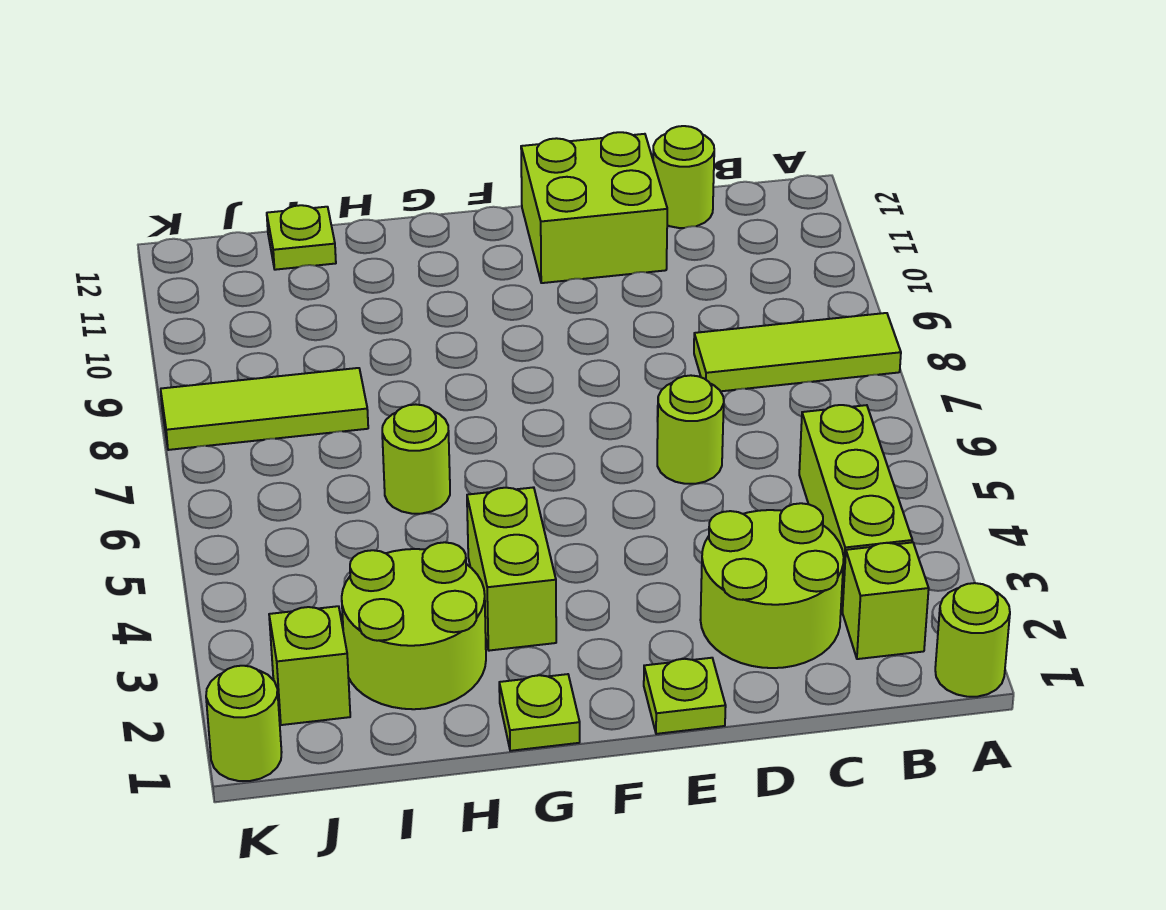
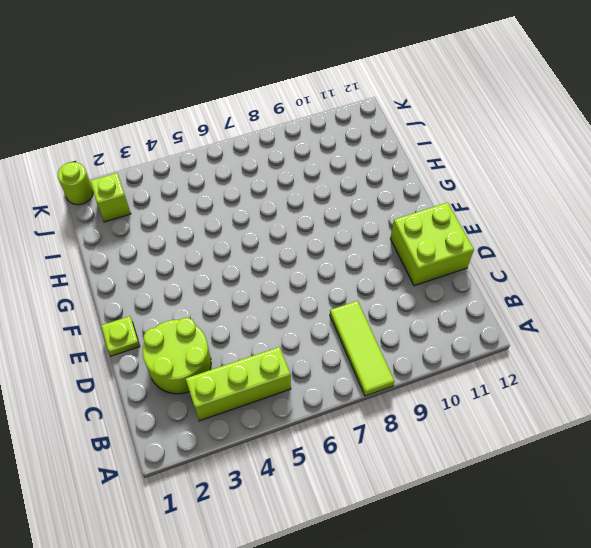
none -> lime 1x1 round brick [935,583,1010,697]
none -> lime 1x1 brick [842,542,929,659]
none -> lime 1x1 round brick [653,126,714,228]

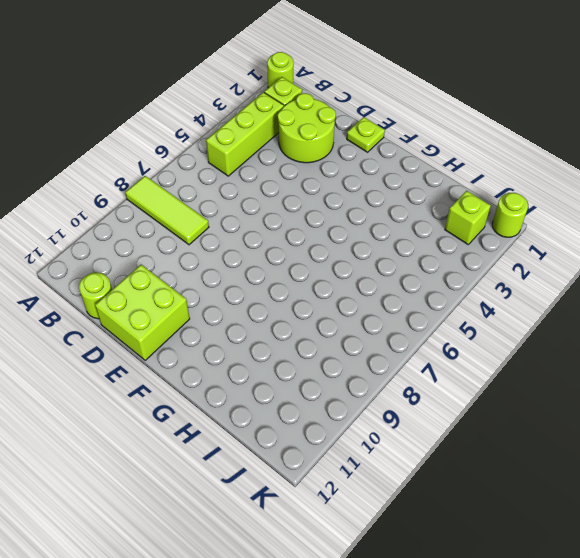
none -> lime 1x1 round brick [657,375,724,484]
none -> lime 1x1 plate [499,674,580,751]
none -> lime 1x2 brick [467,487,556,651]

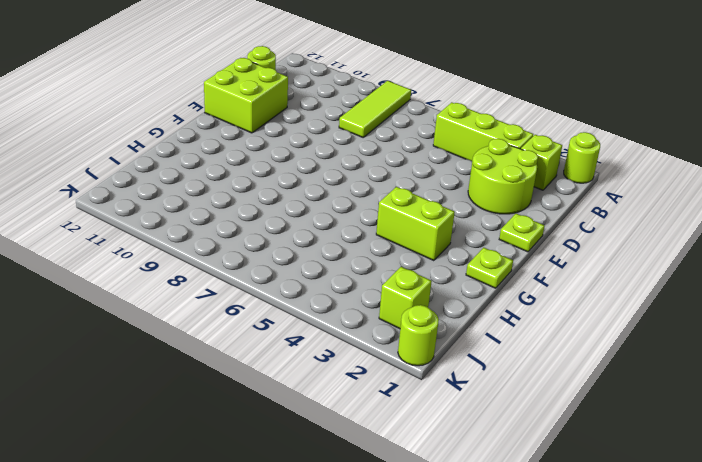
none -> lime 1x1 round brick [657,375,724,484]
none -> lime 2x2 round brick [342,542,486,709]
none -> lime 1x1 round brick [382,404,450,514]

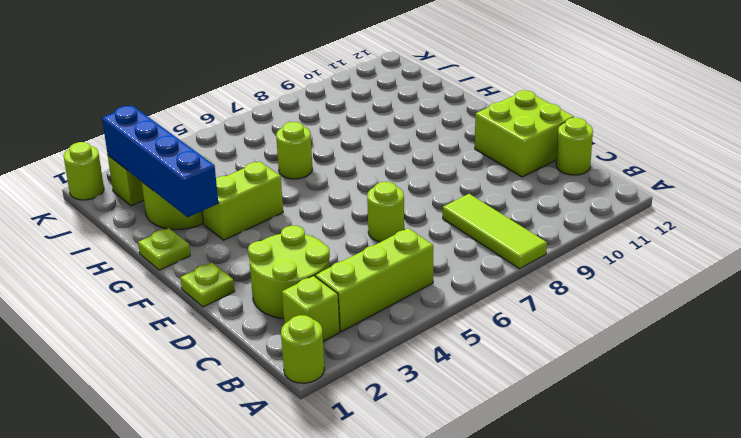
blue 1x4 brick [102,106,218,217] -> none
none -> lime 1x3 tile [161,368,368,450]
none -> lime 1x1 plate [267,205,336,270]

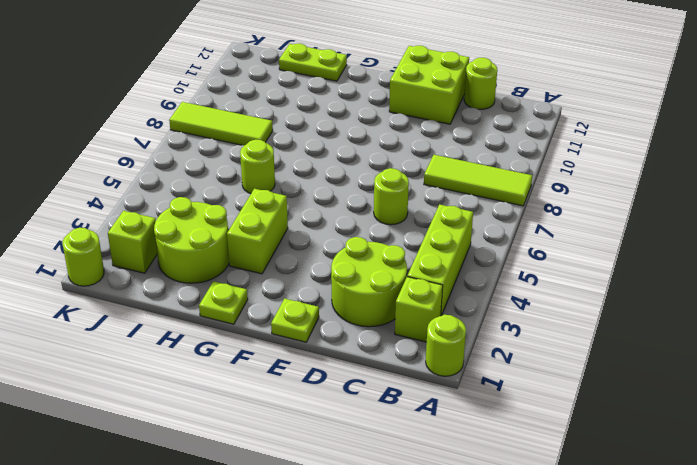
lime 1x2 plate [279,44,347,81] -> lime 1x1 plate [267,205,336,270]

